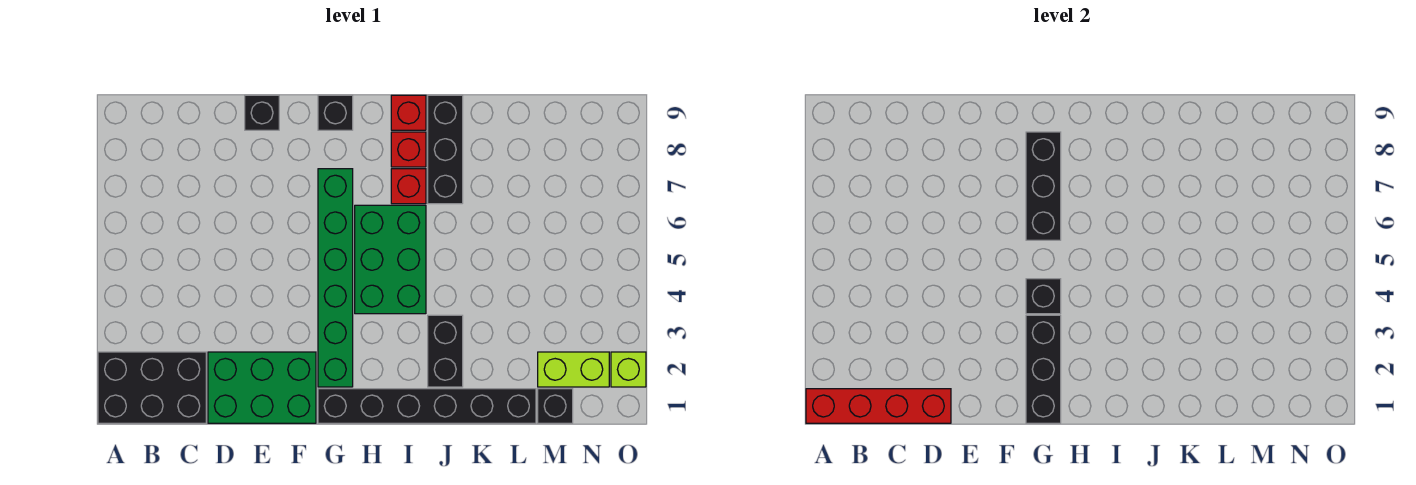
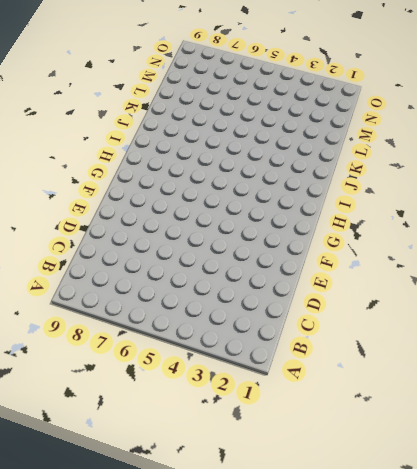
none -> black 2x3 brick [98,352,206,423]
none -> green 2x3 brick [208,352,316,423]
none -> black 1x1 brick [245,95,279,130]

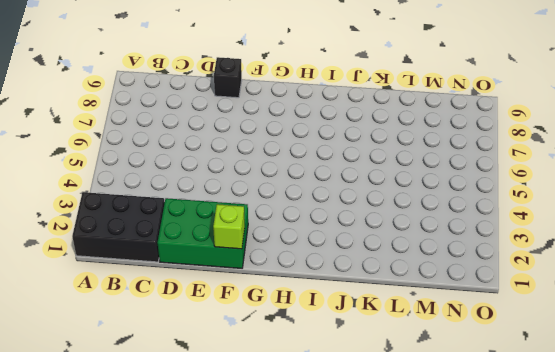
lime 1x1 brick [213,204,245,249] -> lime 1x1 brick moved to [611,352,646,387]
none -> black 1x6 brick [318,389,536,423]
none -> green 1x6 brick [318,169,353,387]
none -> black 1x1 brick [318,95,353,130]

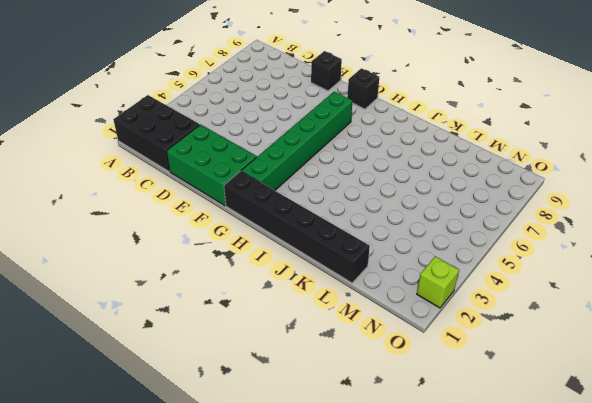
none -> green 2x3 brick [355,205,426,314]
none -> red 1x1 brick [391,169,426,204]
none -> red 1x1 brick [391,132,426,167]

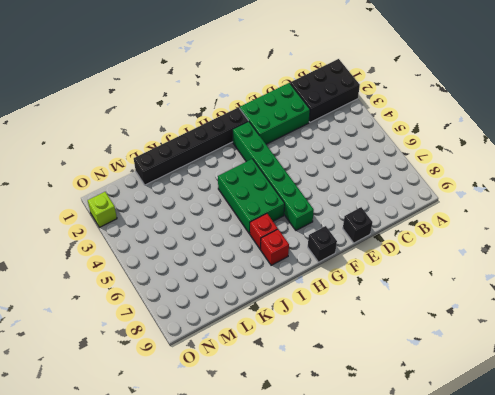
none -> red 1x1 brick [391,95,426,130]
none -> black 1x2 brick [428,315,463,387]
none -> black 1x3 brick [428,95,463,204]

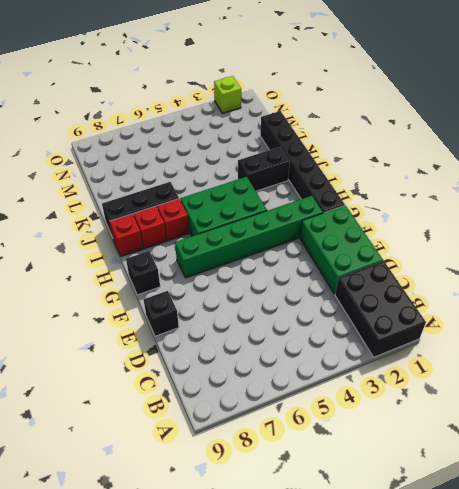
none -> black 1x1 brick [538,389,573,423]
none -> lime 1x2 brick [538,352,609,387]
none -> red 1x4 brick [806,389,951,423]

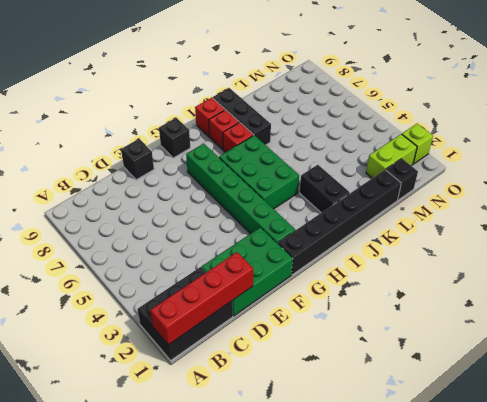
none -> black 1x3 brick [1026,315,1061,423]
none -> black 1x1 brick [1026,279,1061,314]
none -> black 1x3 brick [1026,132,1061,240]

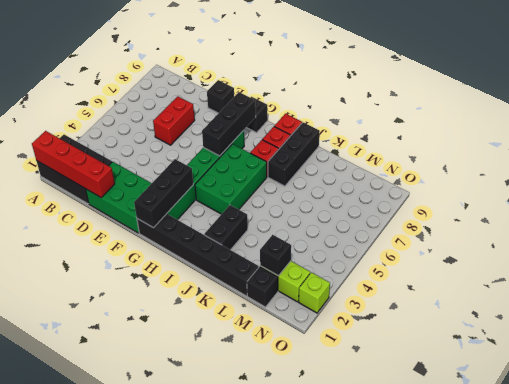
red 1x2 brick [153,96,195,145] -> none
black 1x1 brick [260,235,291,276] -> black 1x1 brick moved to [1026,279,1061,314]

